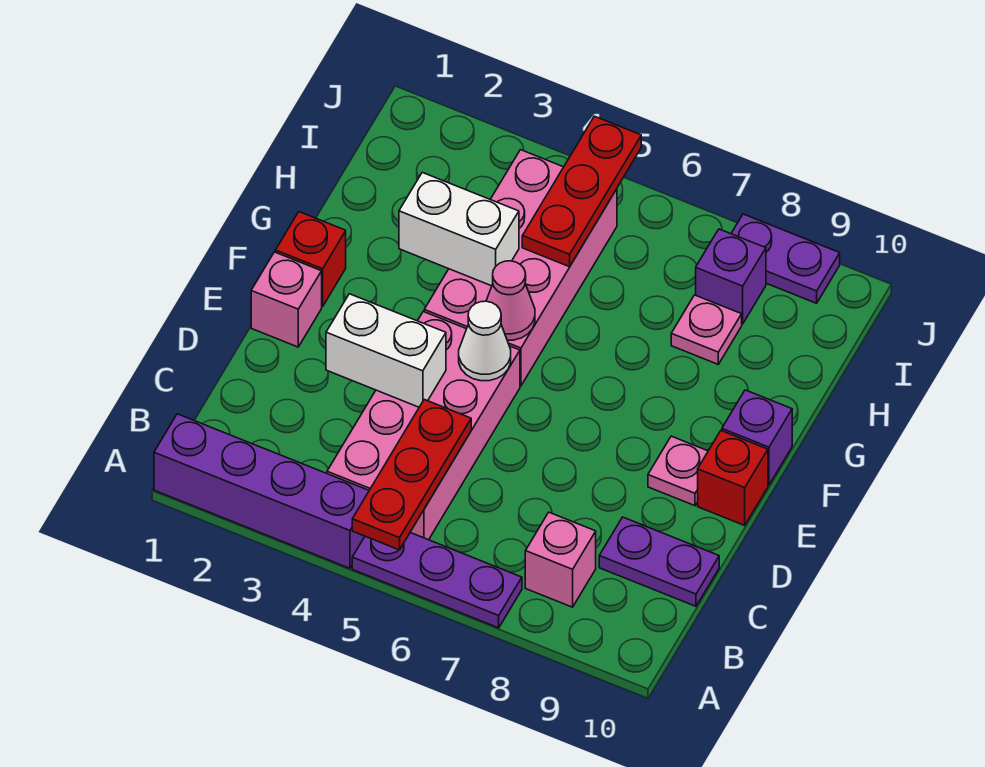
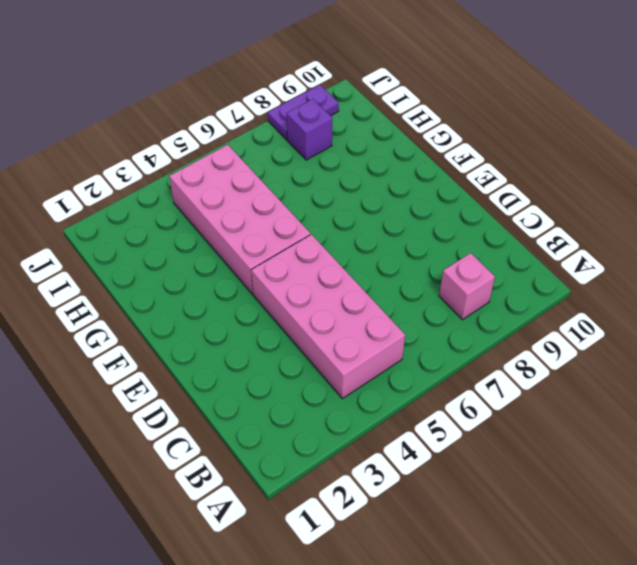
none -> purple 1x4 brick [154,414,369,568]
none -> purple 1x3 plate [352,533,522,628]
none -> purple 1x2 plate [599,517,719,606]

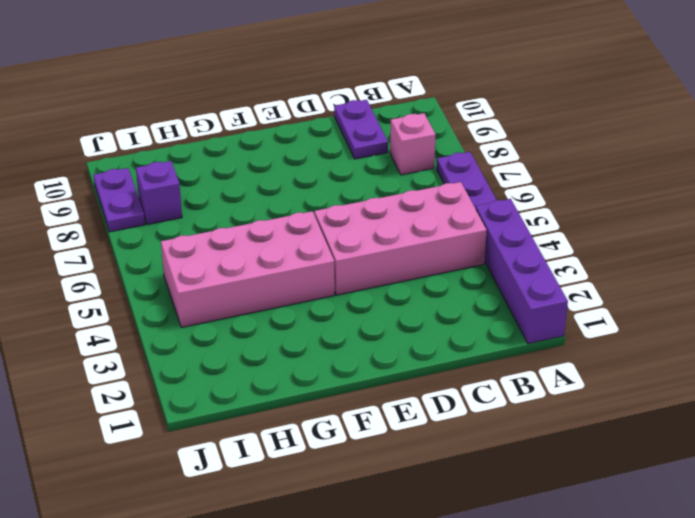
none -> pink 1x1 brick [251,252,322,347]
none -> pink 1x1 plate [648,436,708,506]
none -> red 1x1 brick [698,431,768,525]

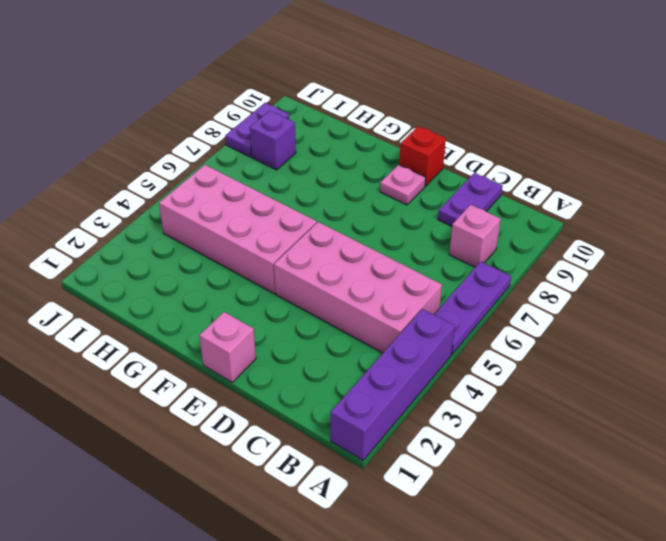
none -> red 1x1 brick [275,212,346,307]
none -> purple 1x1 brick [722,390,792,485]
none -> pink 1x1 plate [671,295,742,364]

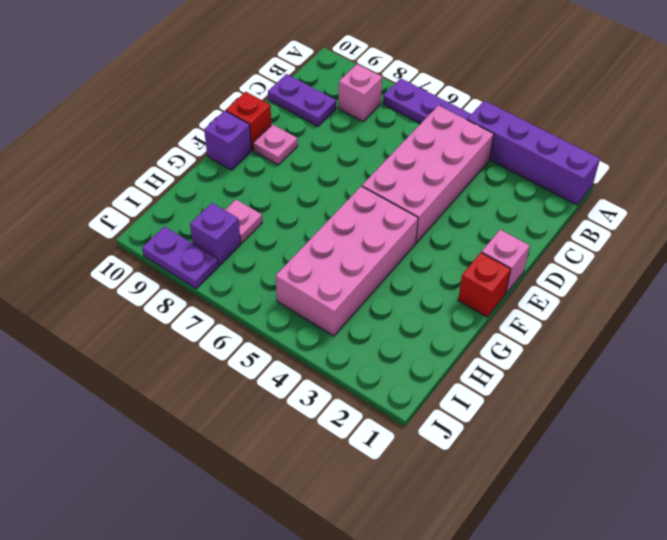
none -> red 1x3 plate [352,400,471,550]
none -> white 1x2 brick [326,294,446,407]
none -> white 1x1 cone [459,301,511,381]

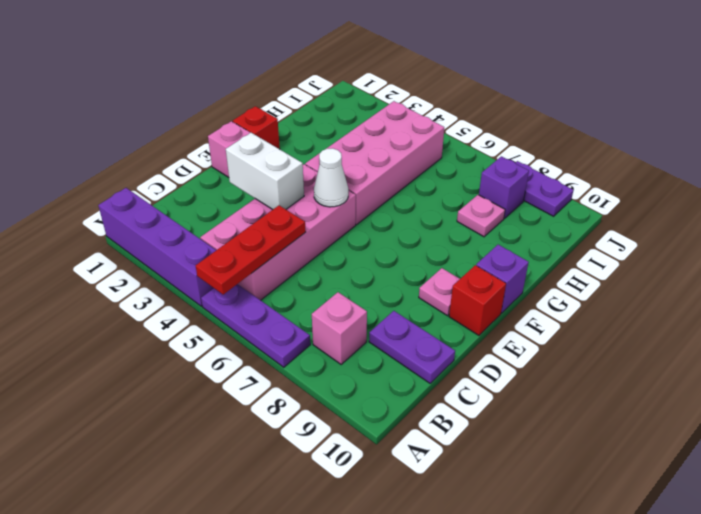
none -> pink 1x1 cone [486,261,535,340]
none -> white 1x2 brick [399,172,519,286]
none -> red 1x3 plate [522,116,641,267]

